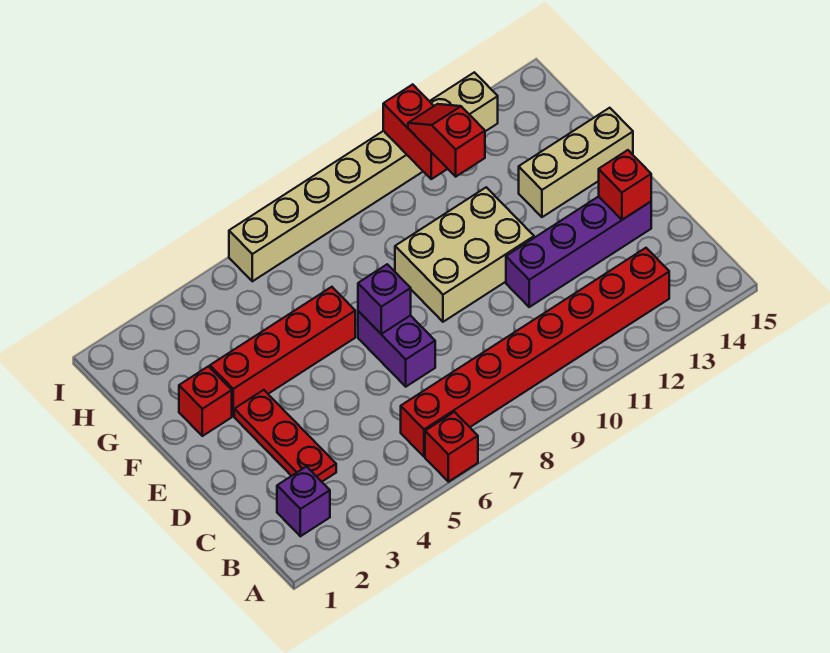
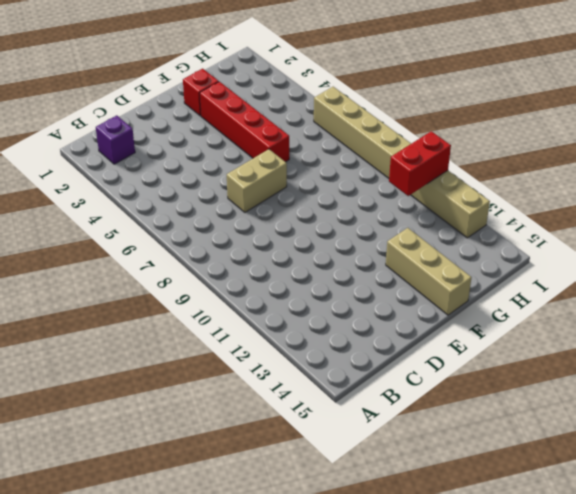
tan 1x2 brick [227,149,287,212] -> purple 1x2 brick [358,311,435,387]
none -> red 1x1 brick [425,412,478,482]
none -> red 1x8 brick [401,248,669,457]
none -> red 1x3 plate [234,390,336,482]

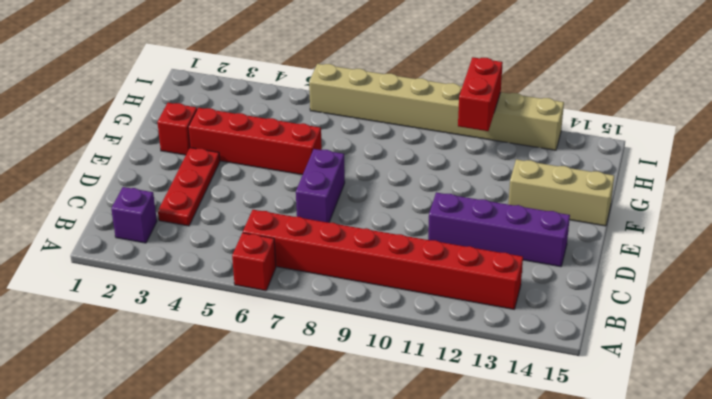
none -> tan 2x3 brick [395,187,534,322]
none -> red 1x1 brick [599,150,651,220]
none -> purple 1x1 brick [358,264,411,334]

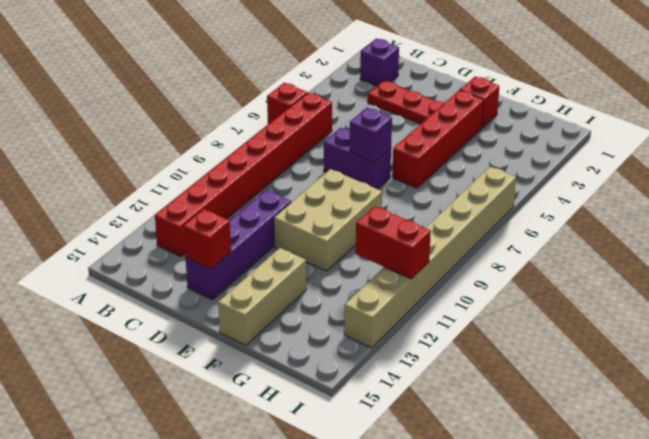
none -> red 1x2 slope [408,104,485,177]

